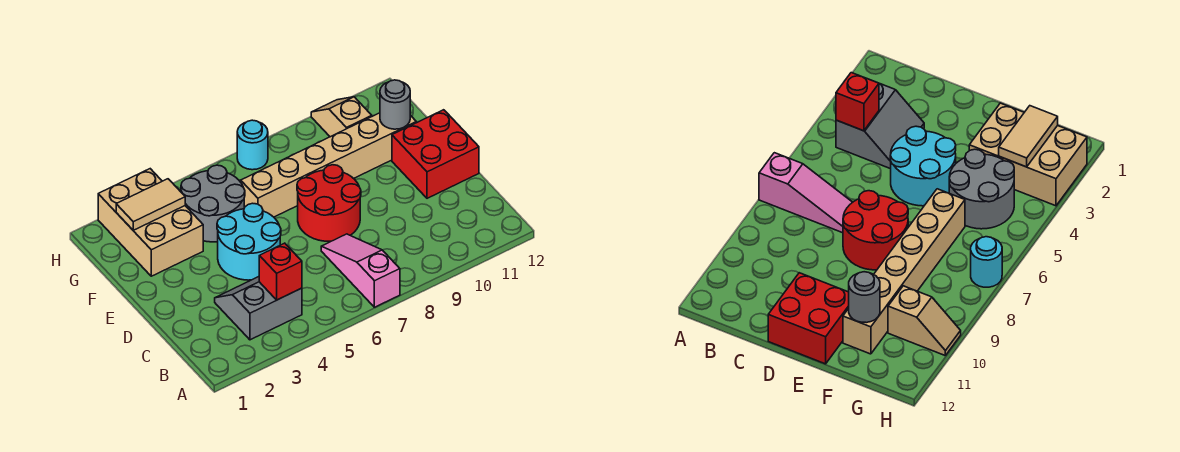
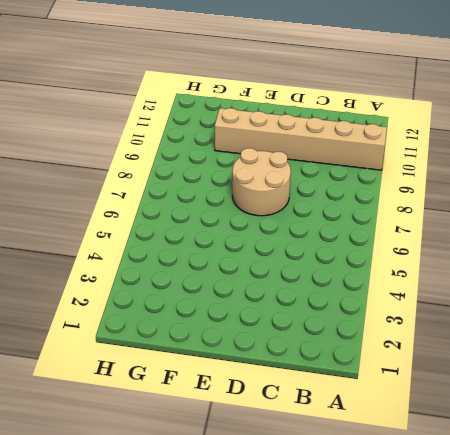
tan 1x6 brick [215,108,387,170] -> tan 1x6 brick turned to [241,113,416,217]
tan 2x2 round brick [232,148,291,216] -> red 2x2 round brick [297,165,361,241]
none -> pink 1x3 slope [321,234,400,307]
none -> grey 2x2 slope [215,277,302,340]
none -> cyan 2x2 round brick [217,203,281,280]

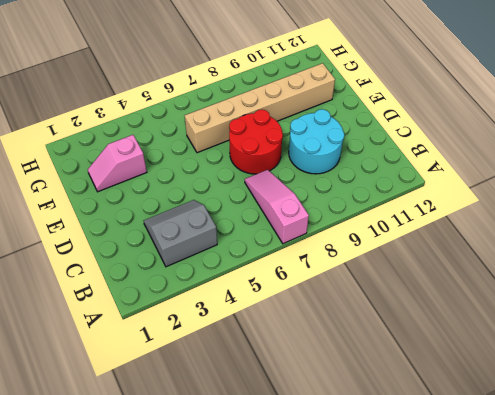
cyan 2x2 round brick [289,109,344,174] -> cyan 2x2 round brick moved to [217,203,281,280]
pink 1x2 slope [88,135,147,192] -> tan 2x3 brick [98,169,203,276]
none -> red 2x2 brick [392,110,479,198]
none -> grey 2x2 round brick [181,165,245,242]
none -> tan 1x2 slope [311,97,372,137]

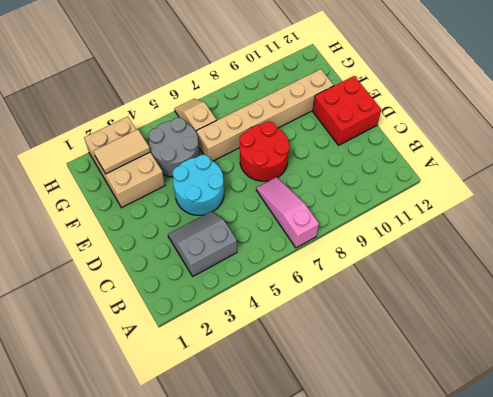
tan 1x2 slope [175,99,217,133] -> tan 1x2 slope moved to [311,97,372,137]
none -> cyan 1x1 round brick [237,120,268,170]
none -> red 1x1 brick [259,243,302,300]
none -> grey 1x1 round brick [380,80,410,129]

